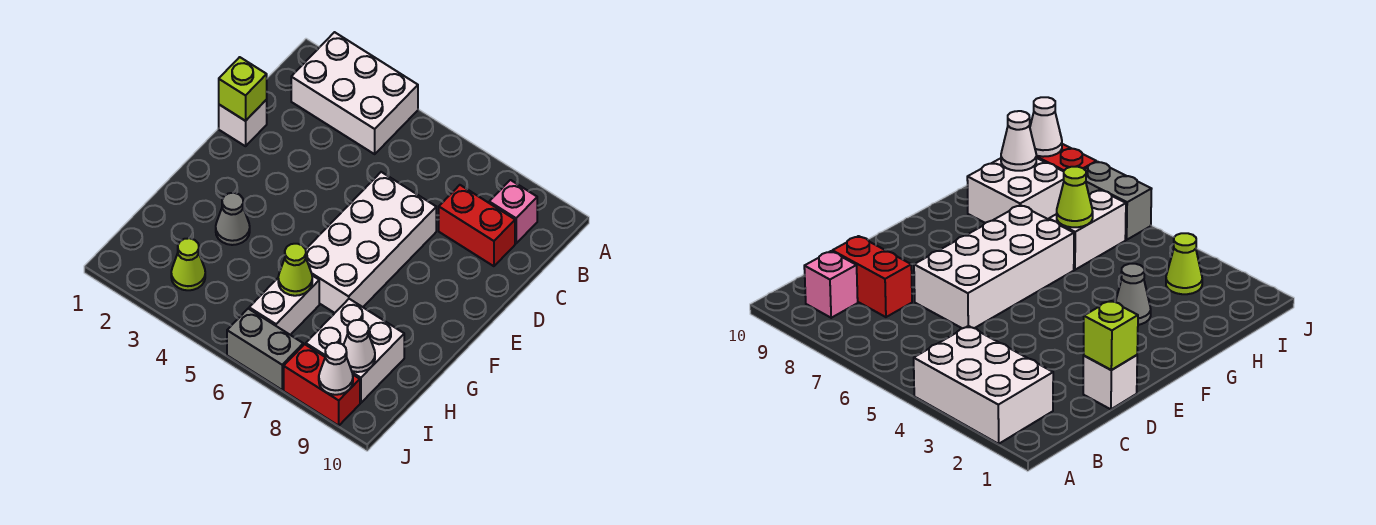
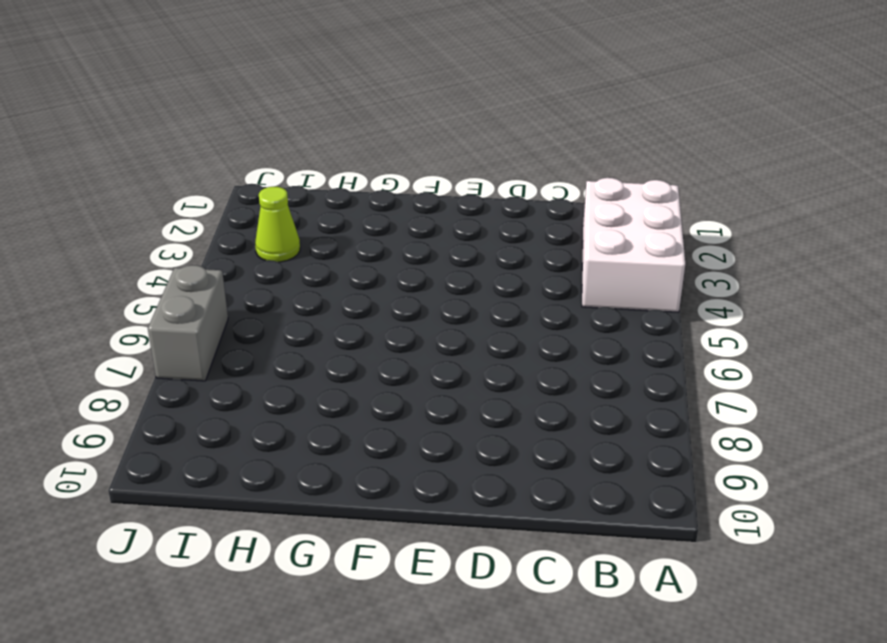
none -> pink 1x1 brick [489,180,537,243]
none -> red 1x2 brick [439,185,515,266]
none -> white 1x1 brick [219,100,267,146]

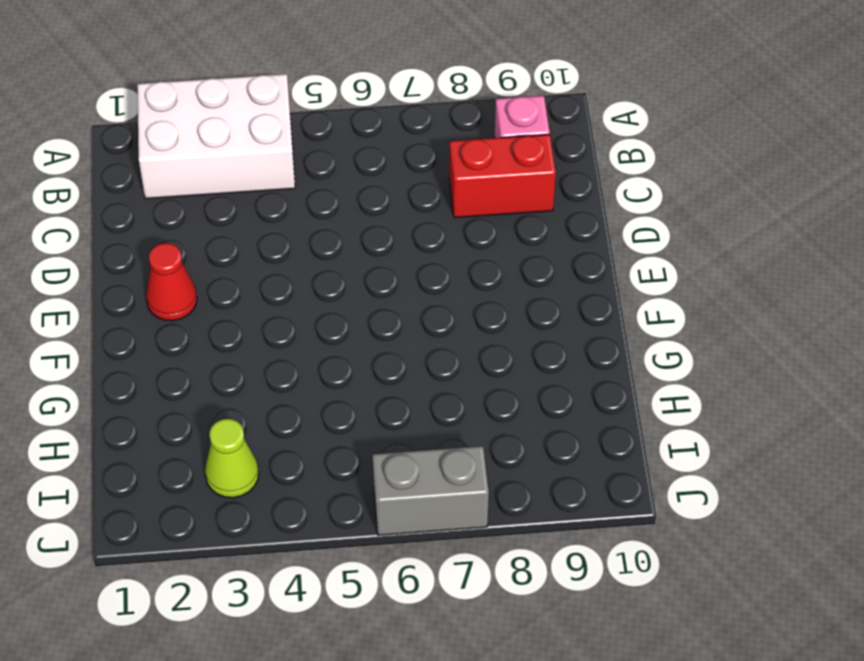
red 1x1 cone [146,243,197,321] -> none
none -> white 1x1 brick [219,100,267,146]
none -> white 2x4 brick [305,172,436,313]
none -> grey 1x1 cone [216,193,250,245]

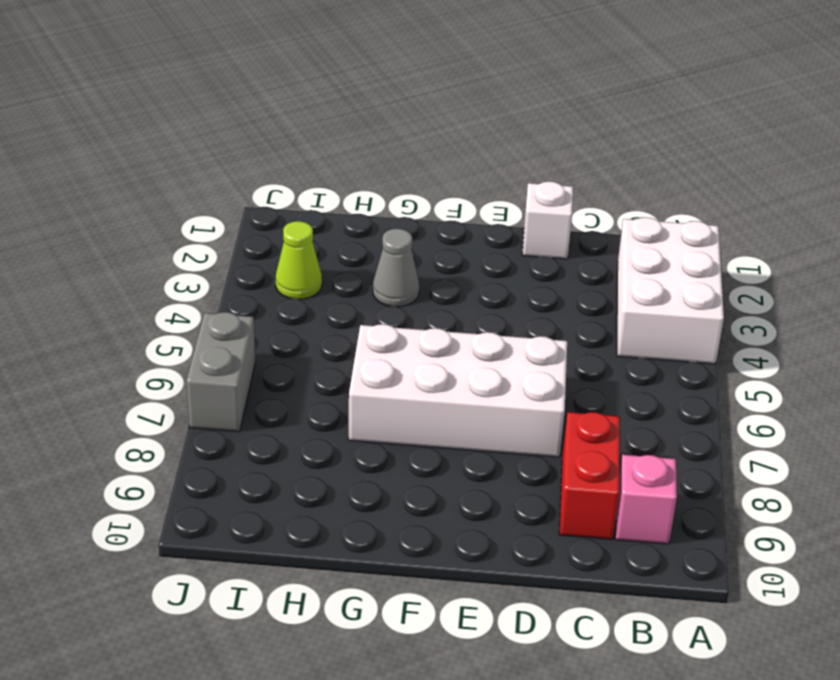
none -> white 1x2 brick [249,275,319,335]
none -> white 2x2 brick [306,299,404,403]
none -> red 1x2 brick [284,344,360,426]

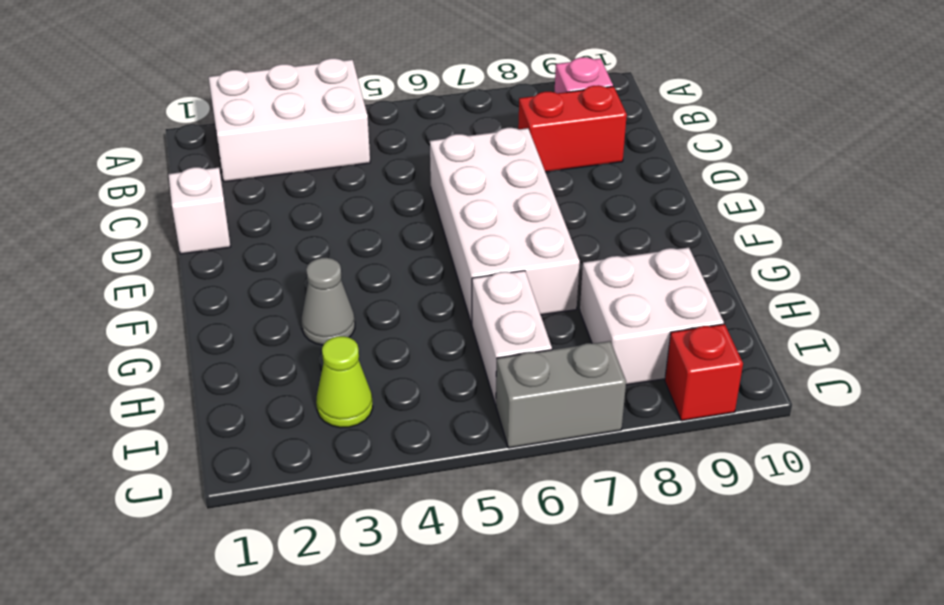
red 1x1 brick [665,324,743,421] -> red 1x2 brick [284,344,360,426]
none -> lime 1x1 brick [219,57,267,121]
none -> lime 1x1 cone [278,244,312,296]
none -> white 1x1 cone [344,320,375,372]

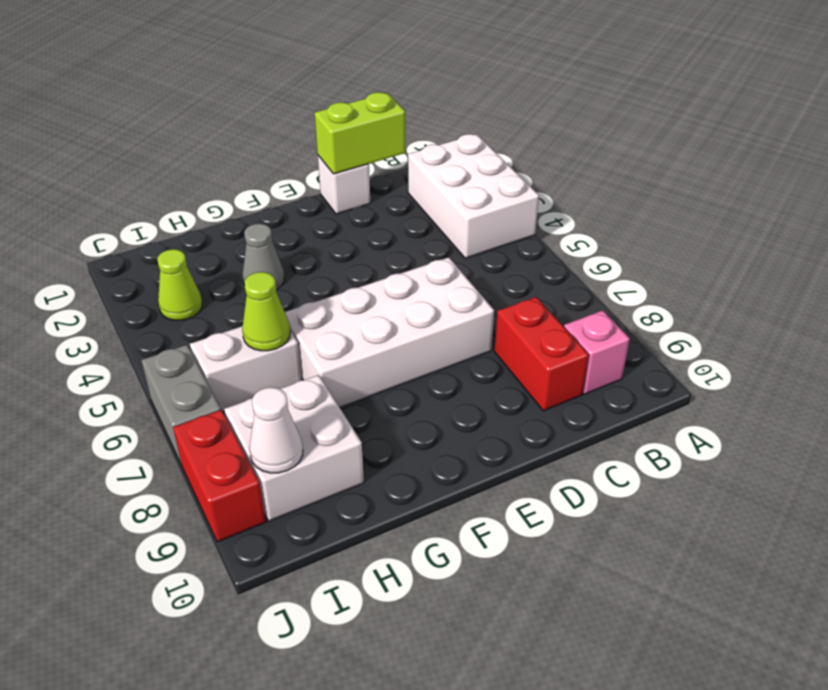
lime 1x2 brick [315,92,405,174] -> lime 1x1 brick [219,57,267,121]
none -> white 1x1 cone [319,343,353,395]

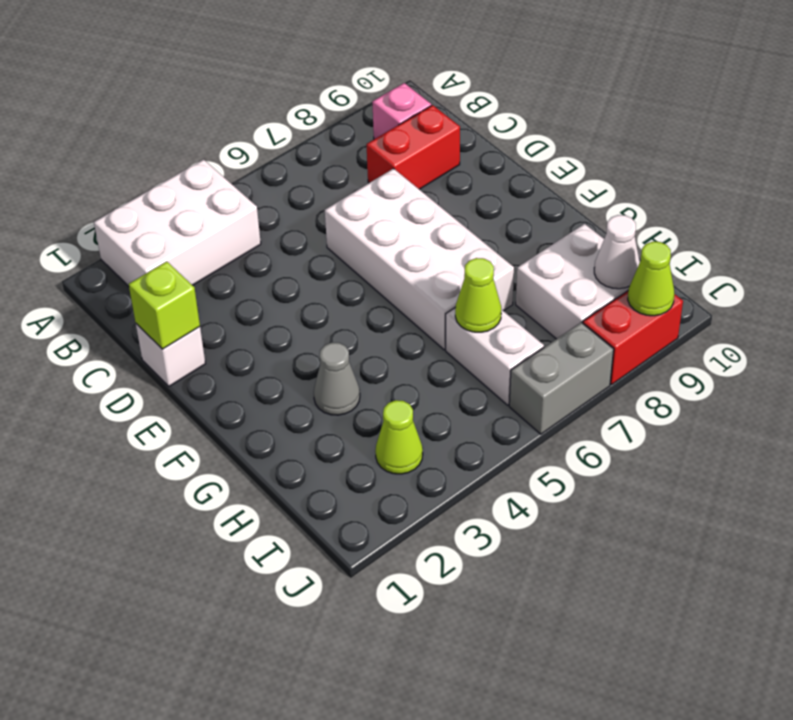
lime 1x1 cone [628,242,674,316] -> white 1x1 cone [319,343,353,395]

